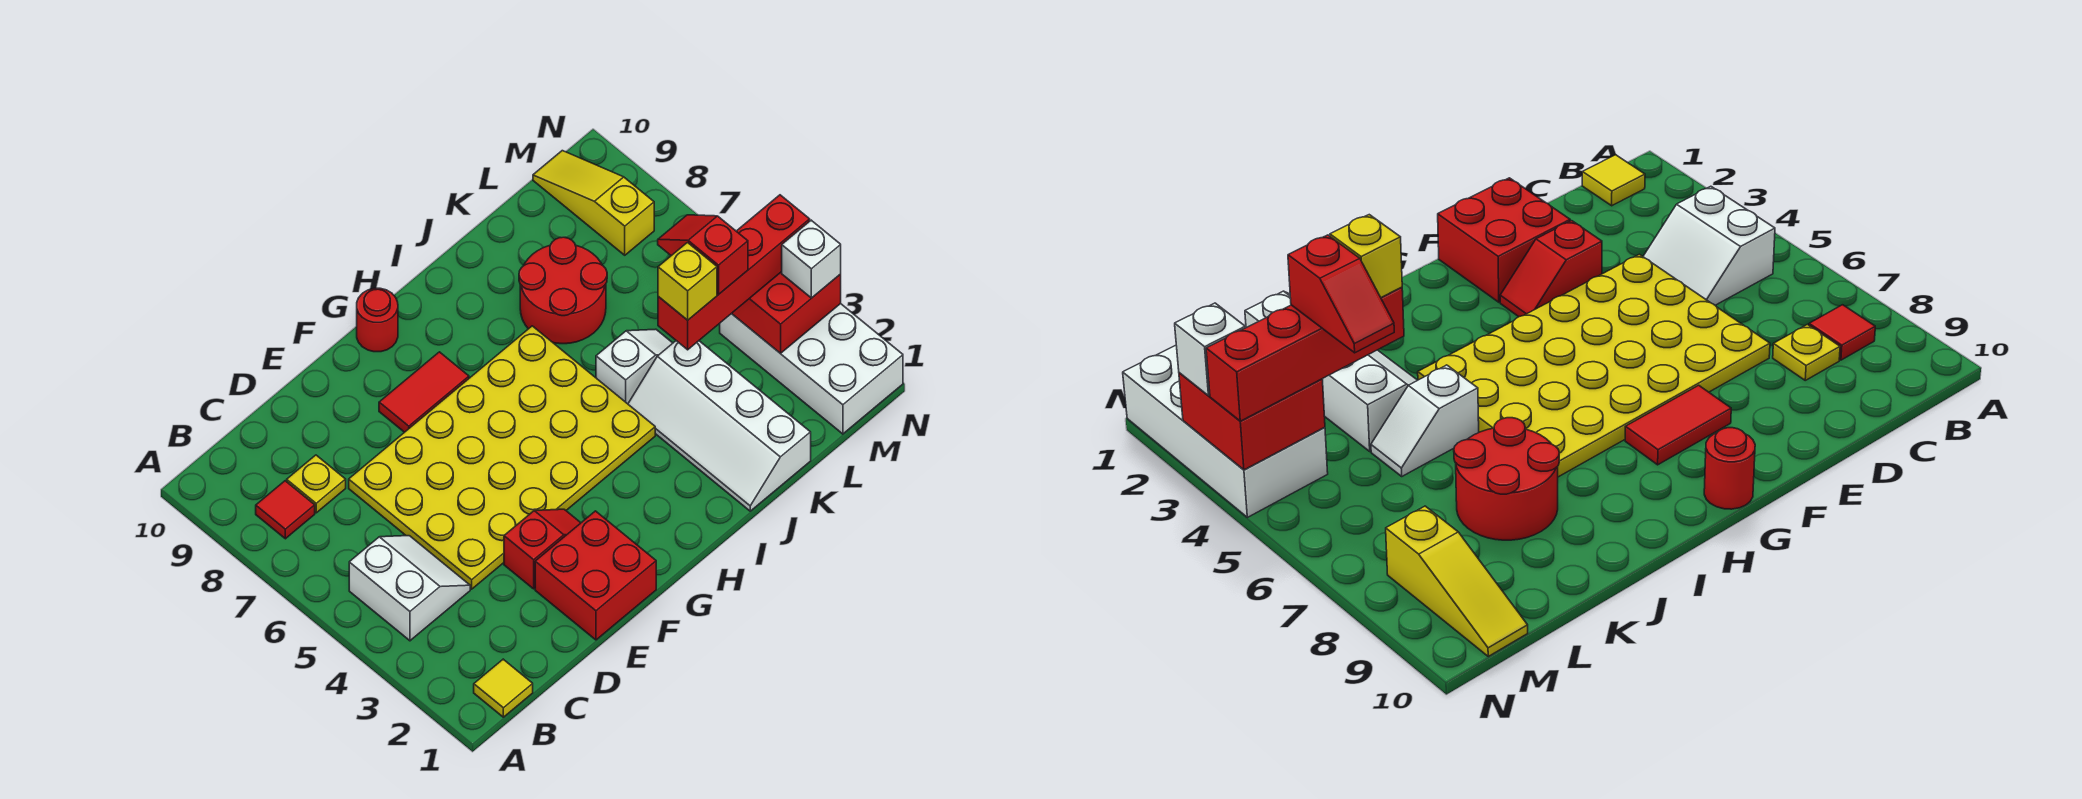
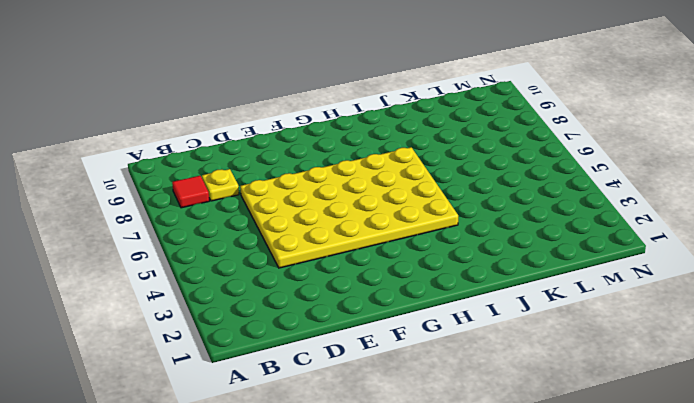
none -> yellow 1x1 tile [474,659,533,717]
none -> white 2x2 slope [349,536,470,641]
none -> red 2x2 brick [535,511,656,640]

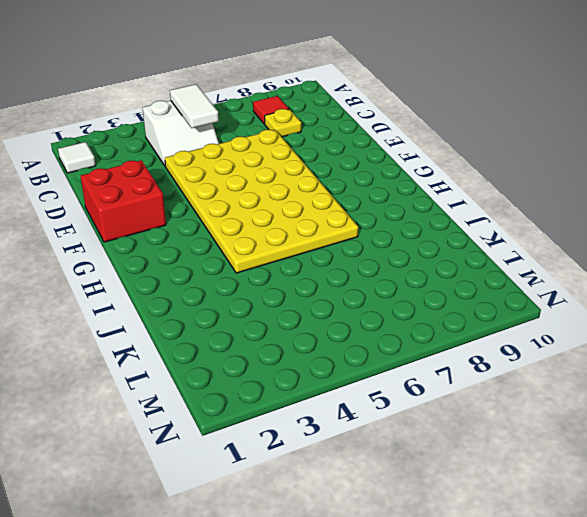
white 1x1 tile [58,142,96,173] -> yellow 1x1 tile [474,659,533,717]
white 1x2 tile [170,84,219,128] -> none
none -> red 1x2 slope [504,509,580,589]
none -> red 1x2 tile [379,352,469,432]
none -> red 1x1 round brick [357,288,398,352]

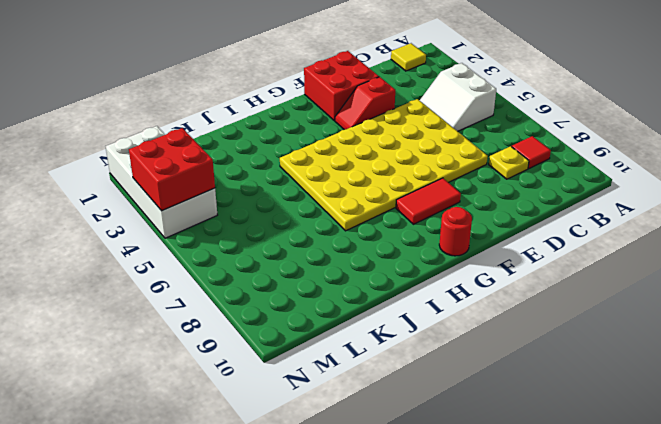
none -> white 2x4 slope [628,341,811,511]
none -> white 1x2 slope [596,329,673,404]
none -> red 2x2 round brick [519,237,607,344]

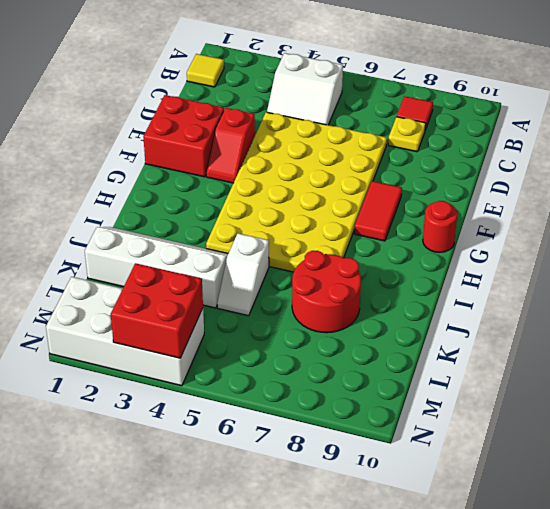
none -> yellow 1x3 slope [533,151,654,255]
none -> red 1x4 brick [658,195,810,350]
none -> white 1x1 brick [782,220,841,298]

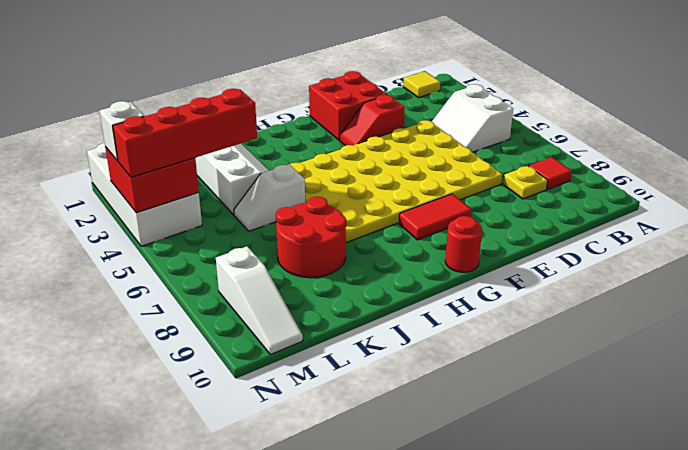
white 1x3 slope [216,246,303,355] -> yellow 1x3 slope [533,151,654,255]
none -> yellow 1x1 brick [658,243,717,320]
none -> red 1x2 slope [658,215,748,294]

